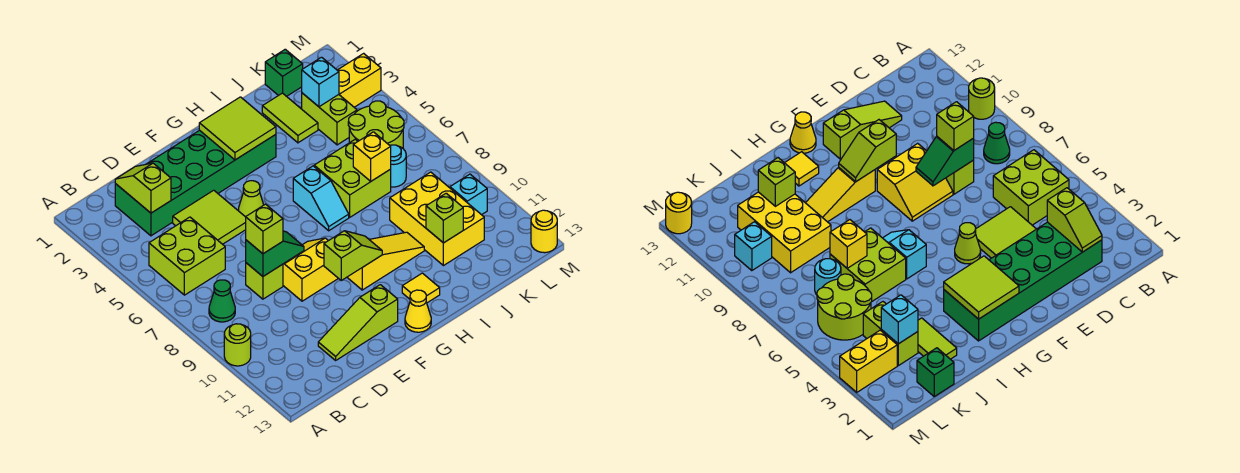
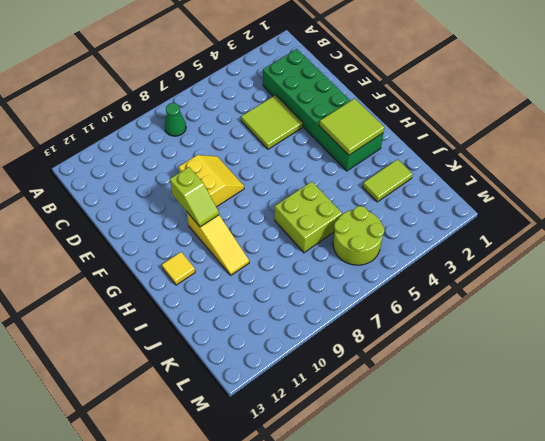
none -> lime 1x1 round brick [224,324,251,366]
none -> lime 2x2 brick [149,217,225,295]
none -> lime 1x1 brick [246,263,283,299]
none -> lime 1x3 slope [318,285,398,360]

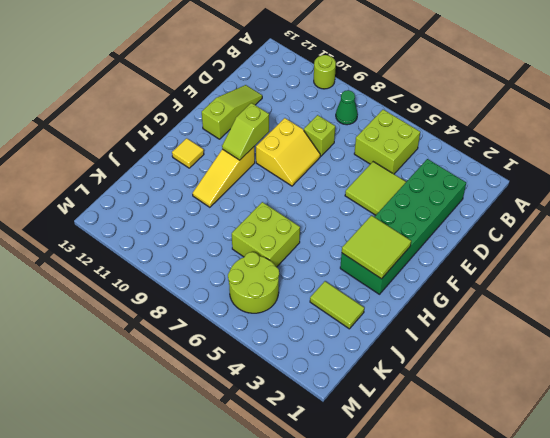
none -> lime 1x1 cone [238,181,264,217]
none -> yellow 1x1 cone [405,290,431,332]
none -> cyan 1x2 slope [293,166,349,231]
none -> yellow 2x3 brick [390,172,484,266]

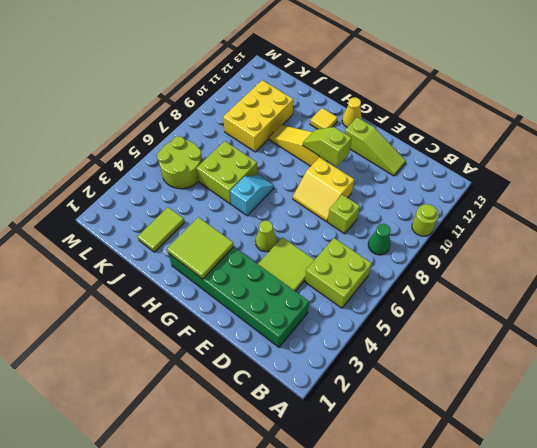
none -> green 1x1 brick [265,49,303,96]
none -> lime 1x2 brick [302,93,357,145]
none -> cyan 1x1 round brick [390,145,406,187]
none -> yellow 1x2 brick [337,53,381,107]

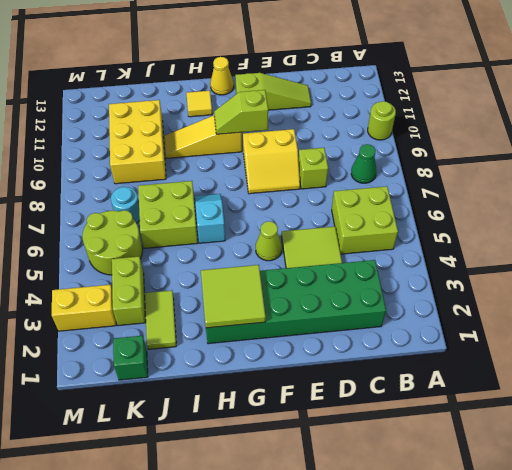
none -> cyan 1x1 brick [450,174,487,215]
none -> yellow 1x1 round brick [531,210,557,253]
none -> lime 1x2 slope [115,163,171,213]
none -> green 1x2 slope [246,231,304,276]

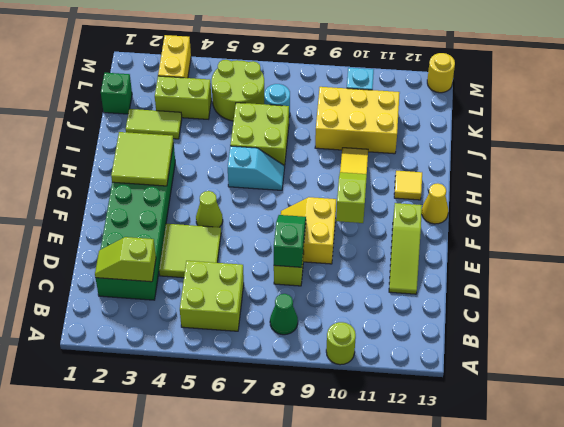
none -> yellow 1x1 brick [353,132,391,181]
none -> lime 1x1 brick [426,193,463,243]
none -> cyan 1x1 brick [302,57,339,107]
none -> lime 1x1 brick [246,204,283,254]

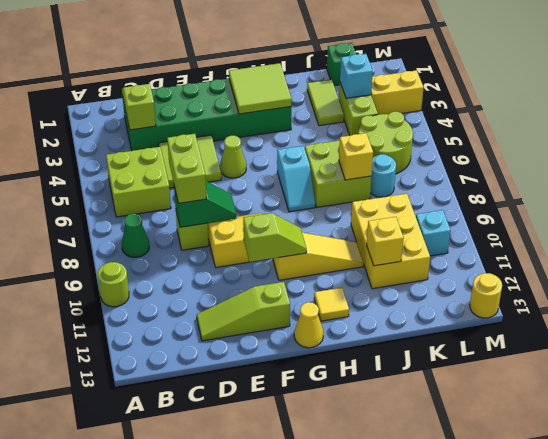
lime 1x2 brick [167,134,206,203] -> lime 1x1 brick [246,204,283,254]
yellow 1x1 brick [367,217,404,266] -> lime 1x1 brick [426,193,463,243]

